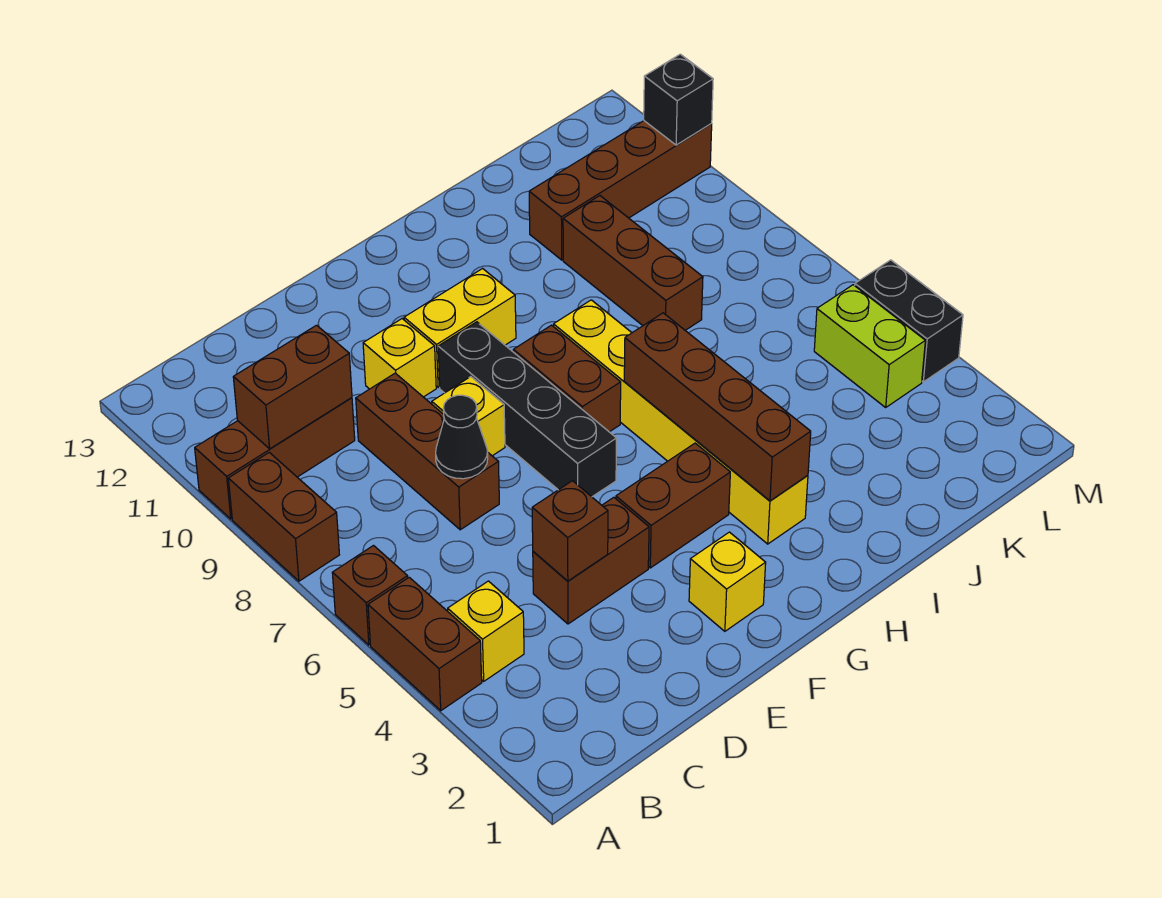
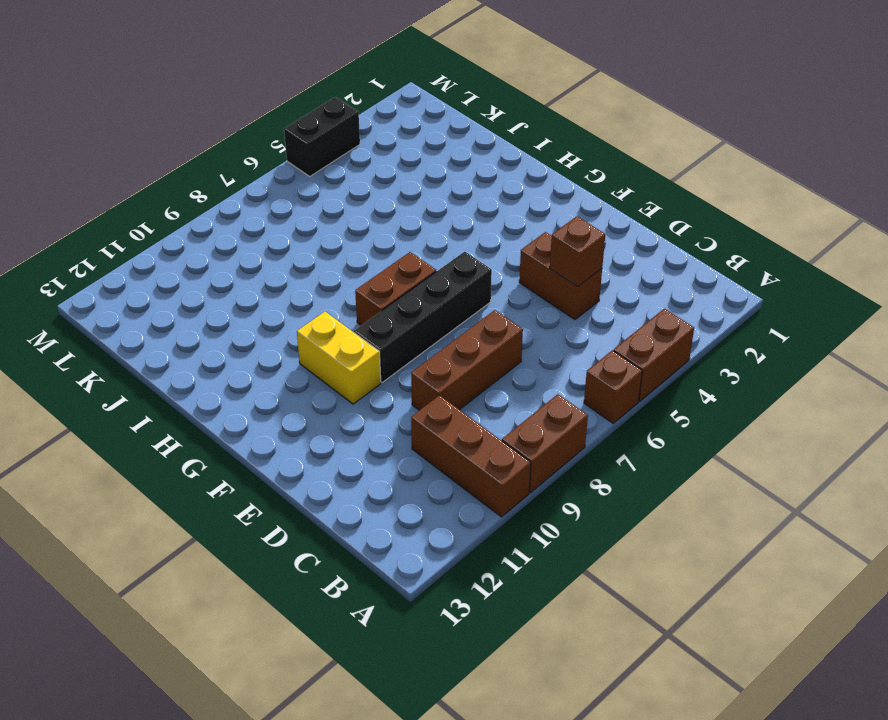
none -> yellow 1x1 brick [448,581,524,681]
none -> yellow 1x1 brick [432,377,505,456]
none -> yellow 1x1 brick [363,319,436,397]

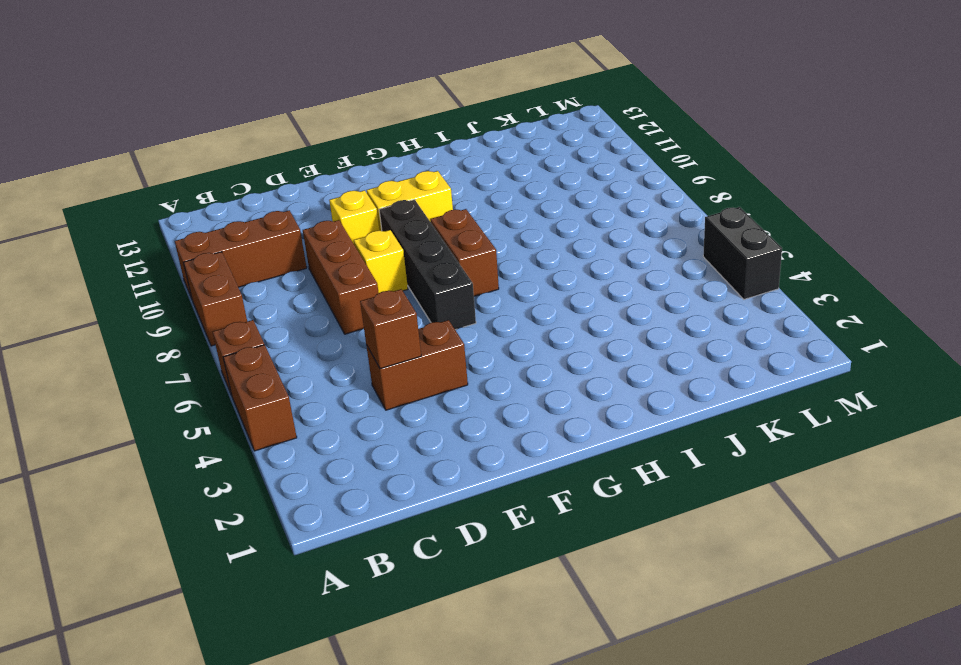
none -> yellow 1x1 brick [448,581,524,681]
none -> yellow 1x1 brick [689,532,766,631]
none -> brown 1x2 brick [616,443,730,568]

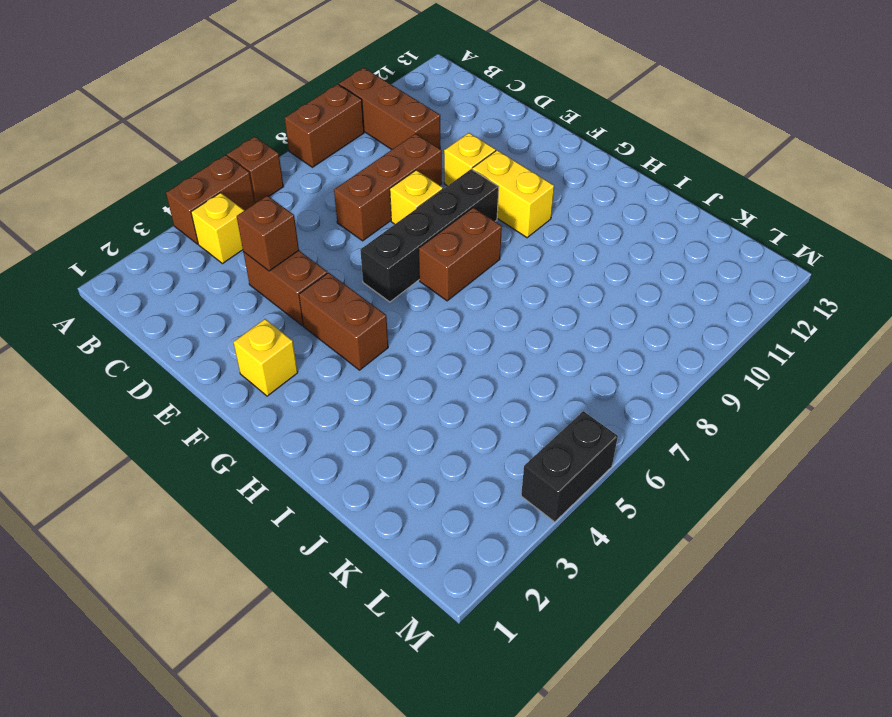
none -> yellow 1x6 brick [554,300,808,544]
none -> brown 1x3 brick [563,196,703,330]
none -> brown 1x4 brick [529,121,712,260]

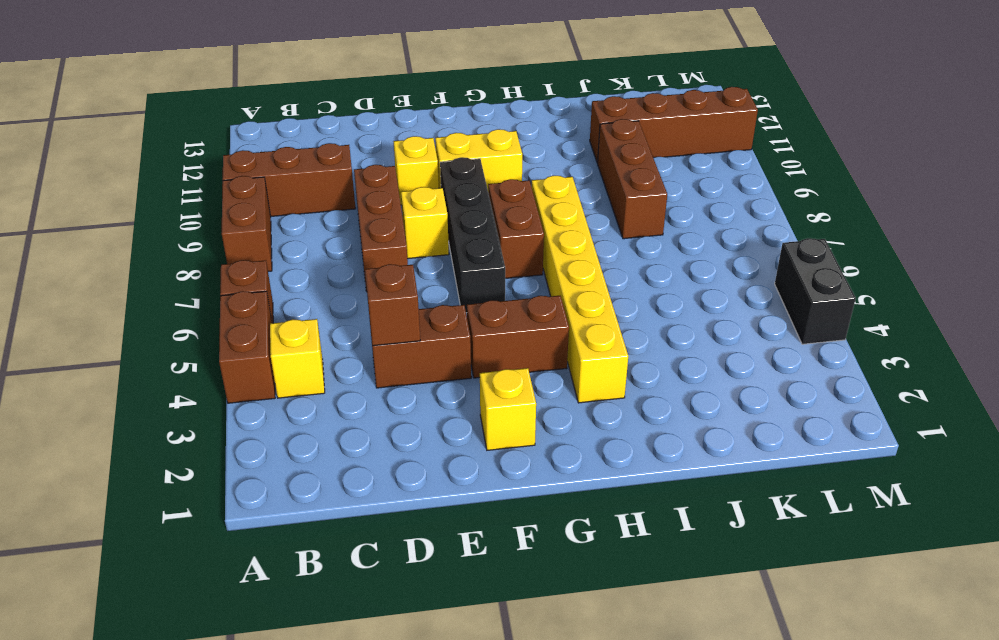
none -> lime 1x2 brick [814,285,925,407]
none -> brown 1x2 brick [233,325,352,449]
none -> black 1x1 cone [436,395,488,479]

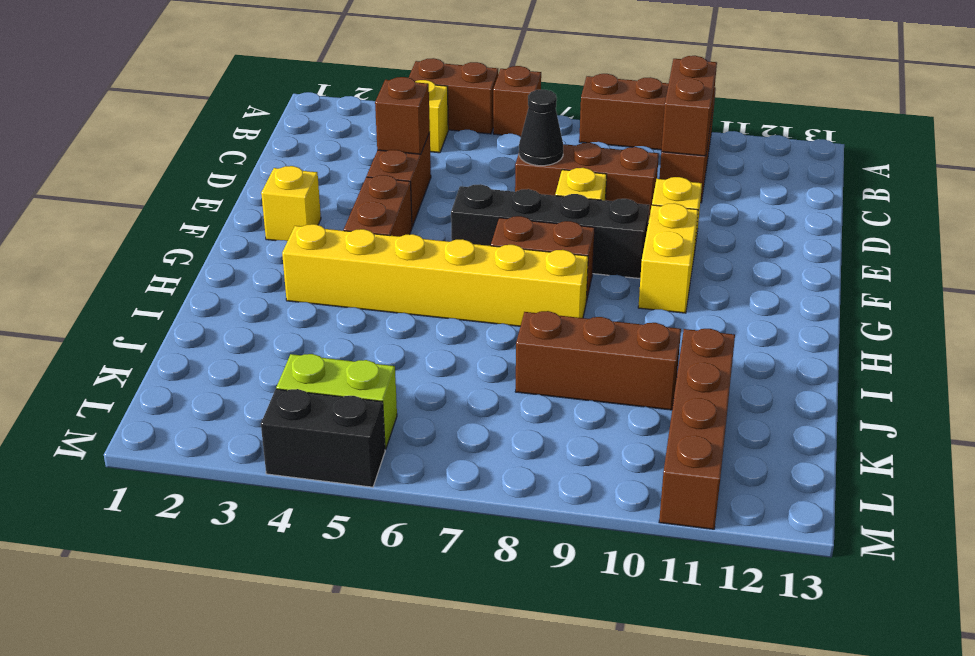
none -> brown 1x4 brick [624,313,811,501]
none -> black 1x1 brick [644,54,713,145]

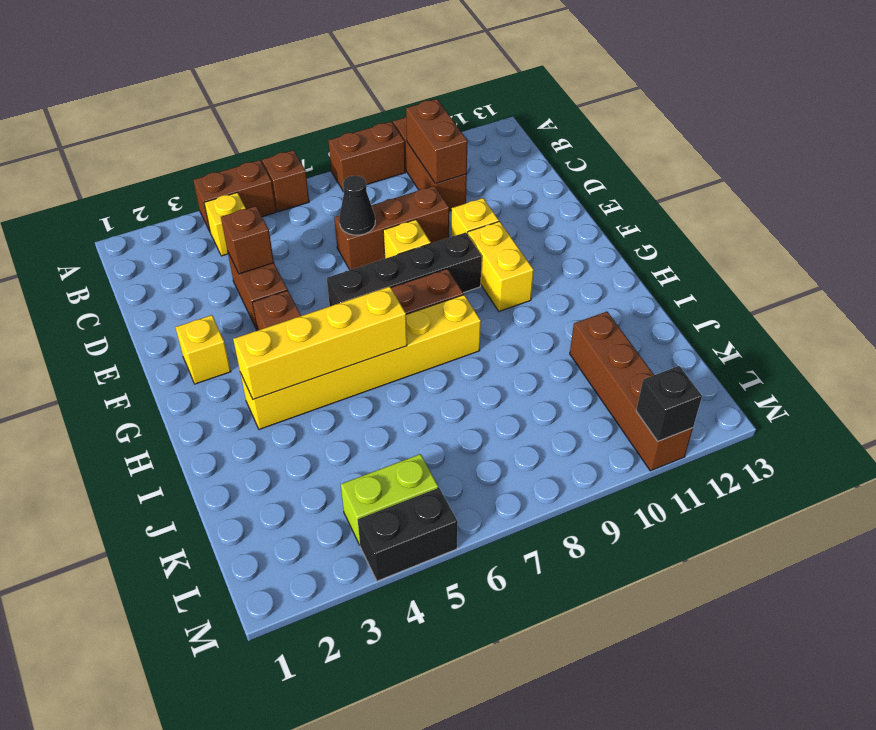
yellow 1x4 brick [233,286,407,399] -> brown 1x4 brick [624,313,811,501]
none -> brown 1x3 brick [563,196,703,330]

